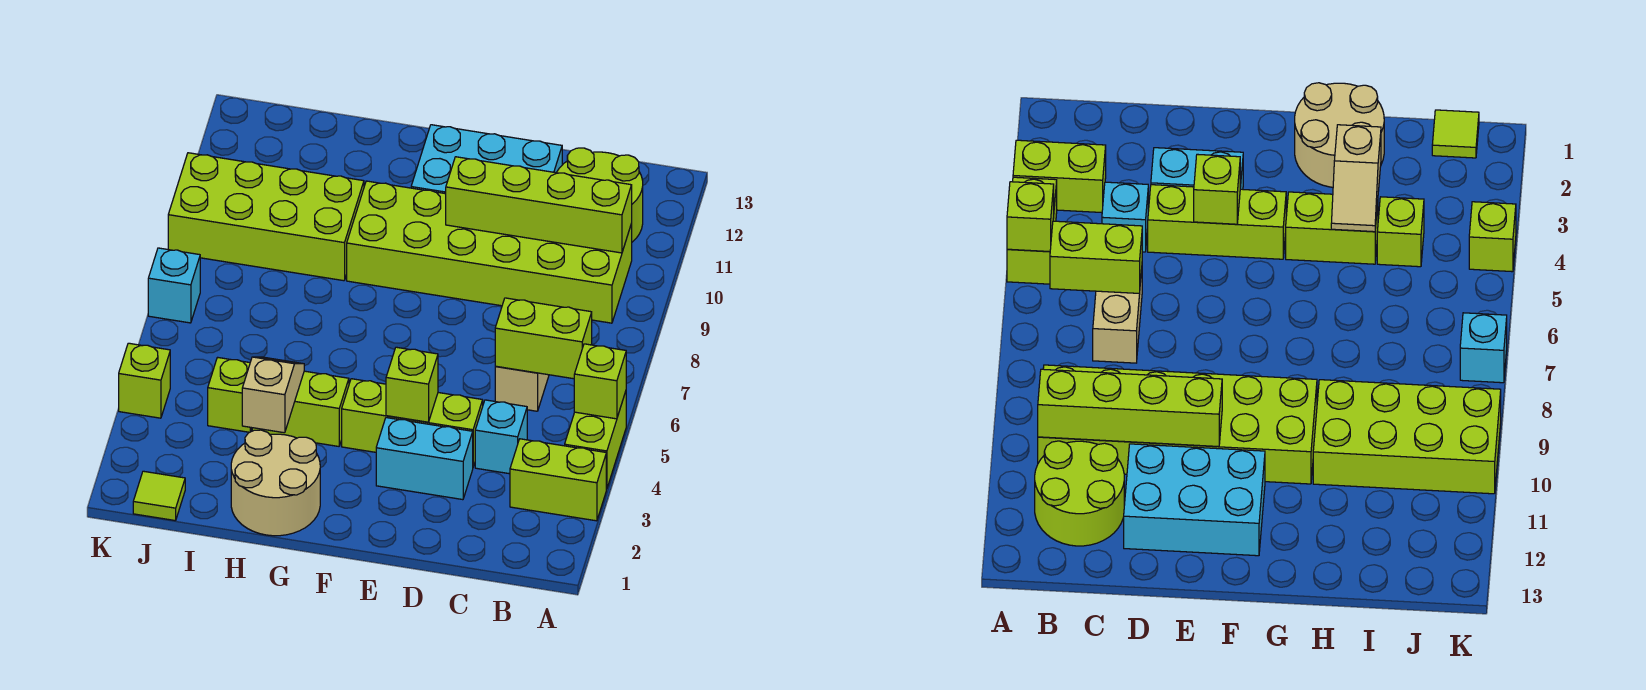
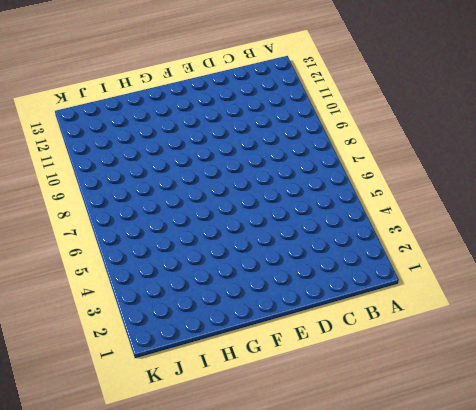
none -> lime 1x2 brick [510,439,606,521]
none -> lime 1x2 brick [565,392,626,489]
none -> lime 2x6 brick [347,181,632,323]

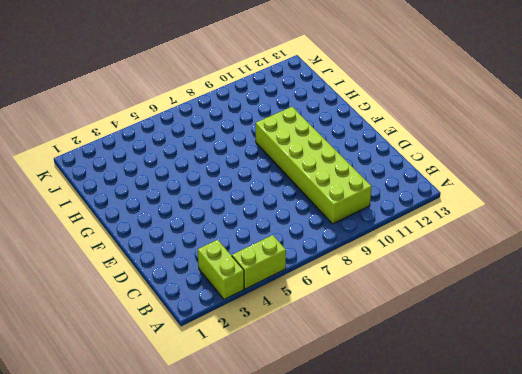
none -> lime 2x2 round brick [557,148,643,242]
none -> cyan 1x1 brick [475,400,527,474]
none -> tan 1x2 brick [495,366,549,411]

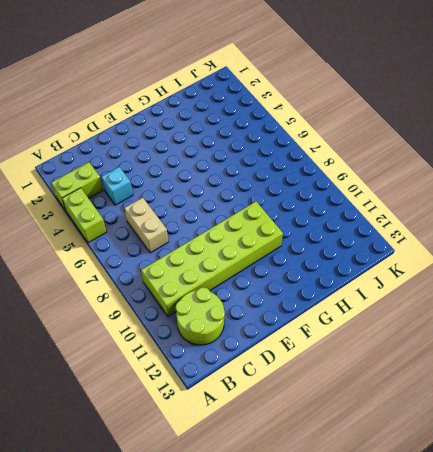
none -> cyan 1x2 brick [376,418,473,500]
none -> lime 1x3 brick [342,379,483,467]
none -> cyan 2x3 brick [411,125,562,194]

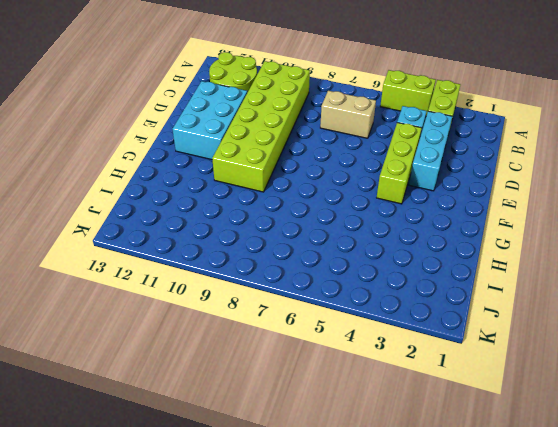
cyan 1x3 brick [409,111,452,191] -> cyan 1x2 brick [376,418,473,500]
none -> tan 2x2 round brick [231,430,320,536]
none -> lime 1x2 brick [252,371,349,446]
none -> lime 2x4 brick [168,153,364,281]

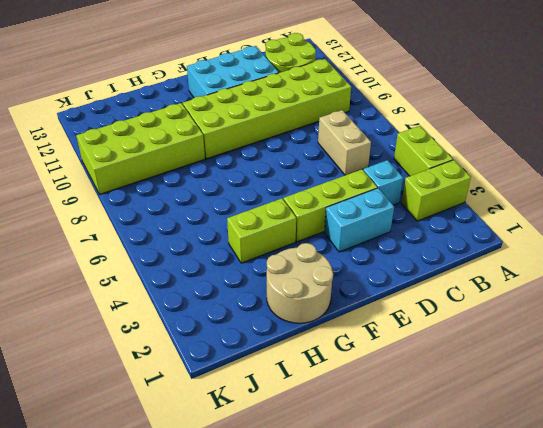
none -> lime 1x1 brick [208,357,251,432]
none -> lime 1x1 tile [133,471,185,521]
none -> lime 1x1 brick [119,343,170,418]

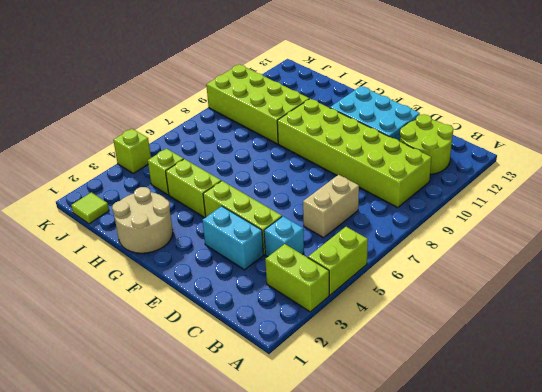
none -> cyan 1x1 brick [148,248,200,323]
none -> lime 1x1 brick [574,344,626,419]
none -> lime 1x2 brick [495,298,592,379]

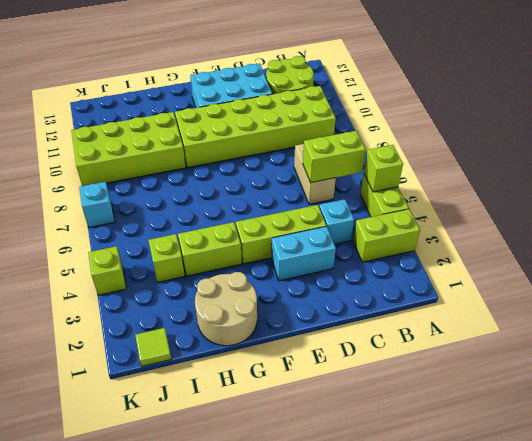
none -> lime 1x4 brick [446,157,632,253]
none -> lime 1x1 brick [386,347,438,422]
none -> tan 1x2 slope [242,357,304,433]

